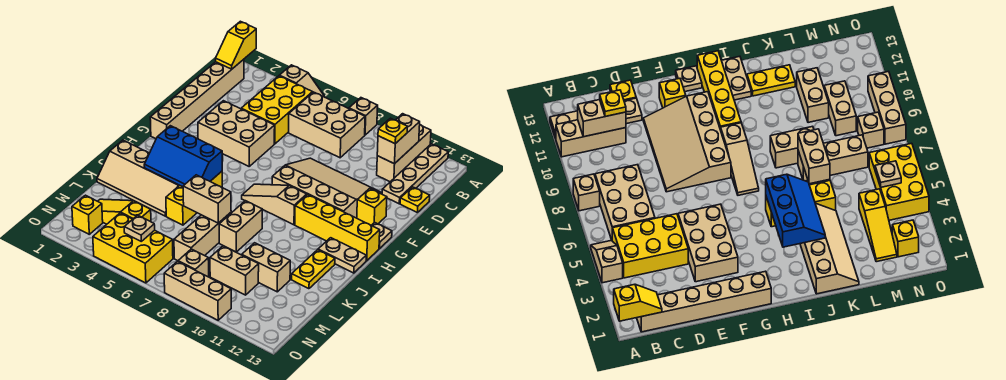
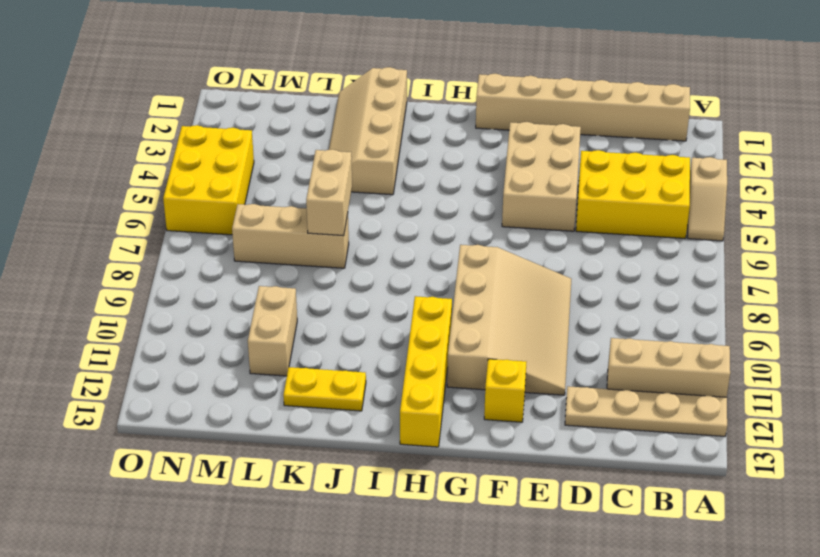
none -> tan 1x1 brick [349,98,378,135]
none -> tan 2x3 brick [289,92,365,158]
none -> yellow 1x1 plate [400,187,430,213]
none -> tan 1x1 plate [372,222,392,248]

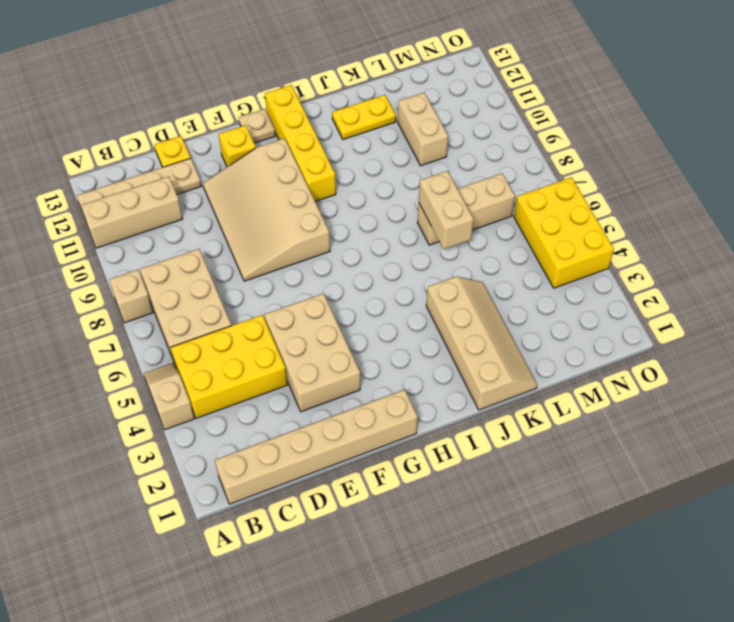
none -> tan 1x3 slope [242,184,307,225]
none -> yellow 1x3 brick [166,171,222,225]
none -> tan 1x2 plate [318,238,366,273]
none -> tan 1x2 brick [219,201,262,252]

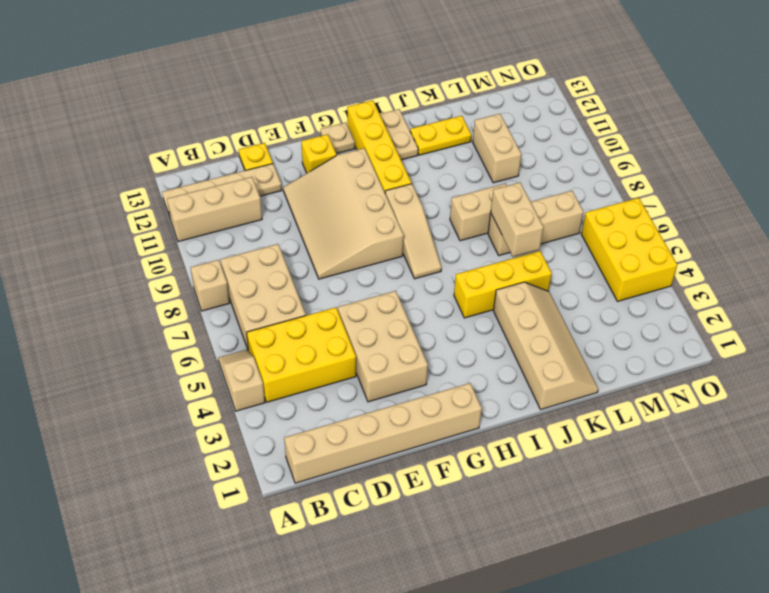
none -> yellow 1x3 slope [98,199,151,224]
none -> tan 1x2 brick [210,246,259,295]
none -> yellow 1x1 brick [72,195,103,234]
none -> tan 1x1 brick [178,249,209,277]

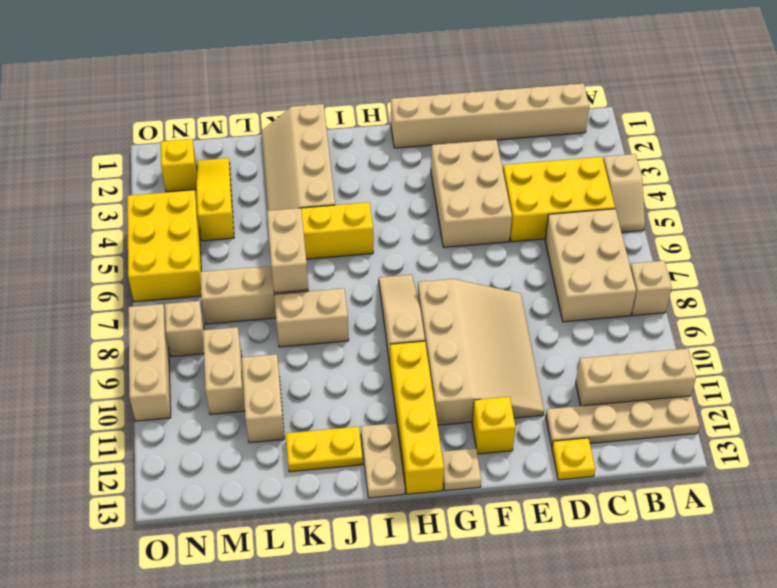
none -> yellow 1x2 slope [216,21,256,69]
none -> tan 1x2 brick [377,114,420,164]
none -> blue 2x3 slope [144,126,222,187]
none -> tan 1x1 plate [124,215,155,241]

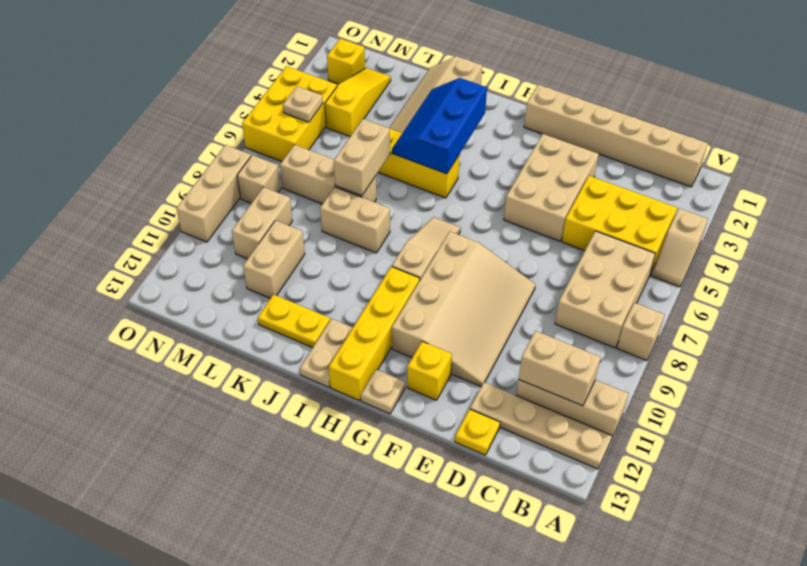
none -> yellow 1x2 slope [216,21,256,69]
none -> yellow 1x1 plate [378,118,407,144]

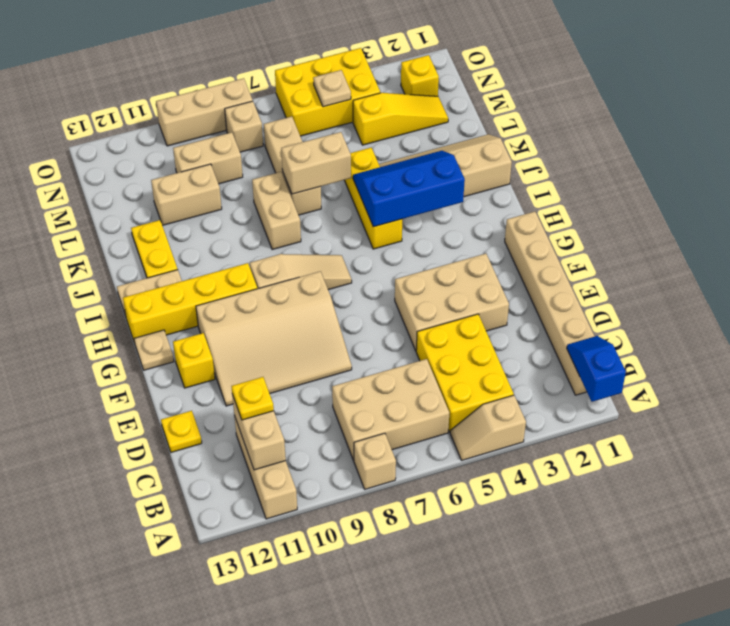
blue 1x2 slope [567,336,626,402] -> yellow 1x2 slope [216,21,256,69]
none -> tan 1x4 plate [382,144,448,204]

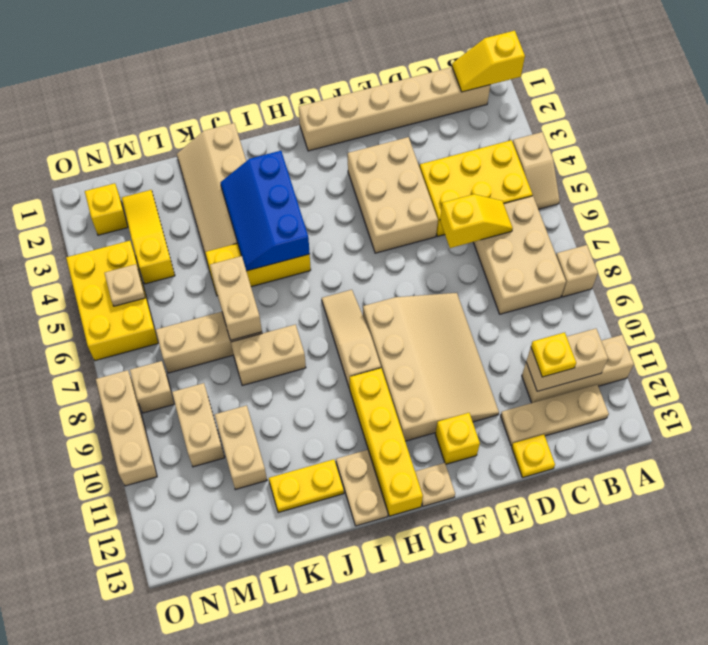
tan 1x3 plate [501,385,609,446] -> tan 1x4 plate [382,144,448,204]
yellow 1x2 slope [440,194,513,248] -> none

